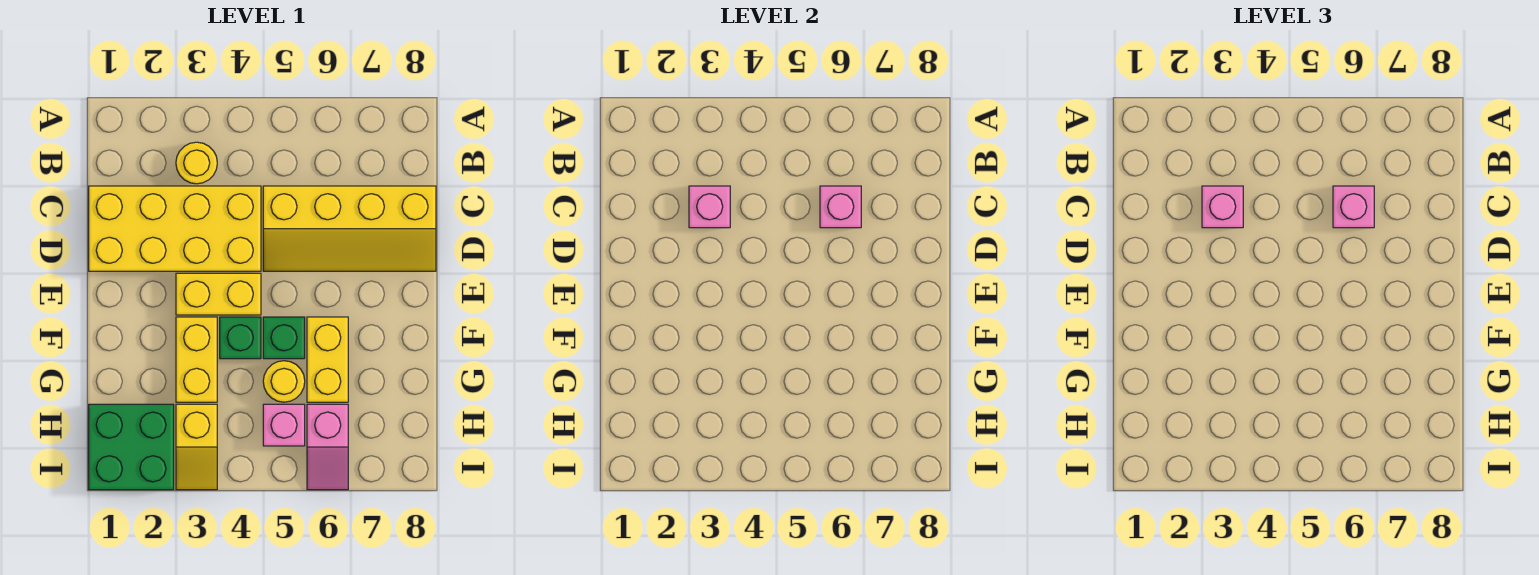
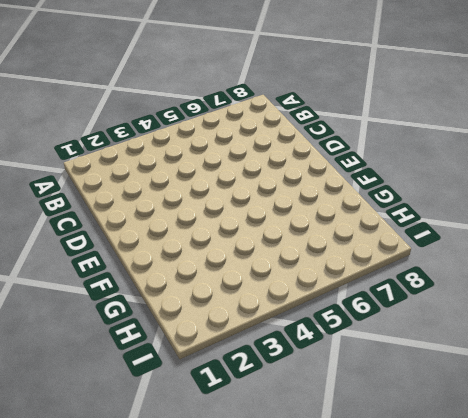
none -> yellow 1x1 round brick [176,142,217,184]
none -> yellow 2x4 brick [89,186,261,271]
none -> yellow 2x4 slope [263,186,436,271]

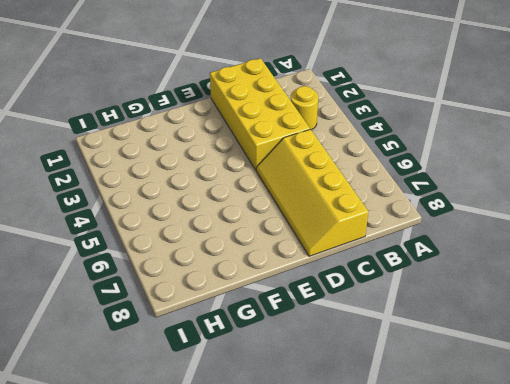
none -> yellow 1x2 brick [176,273,261,315]
none -> yellow 1x2 brick [176,317,217,402]
none -> green 1x1 brick [220,317,261,359]

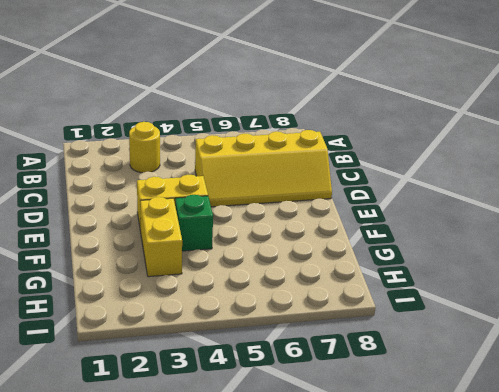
none -> yellow 2x4 brick [89,186,261,271]
none -> green 1x1 brick [263,317,305,359]
none -> yellow 1x2 brick [307,317,348,402]

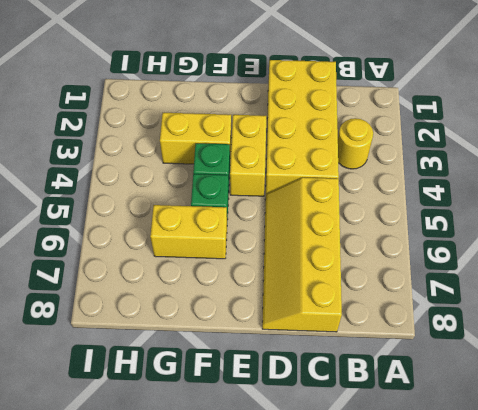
none -> yellow 1x1 round brick [263,361,305,402]
none -> green 2x2 brick [89,404,174,490]
none -> yellow 1x2 slope [176,404,217,490]

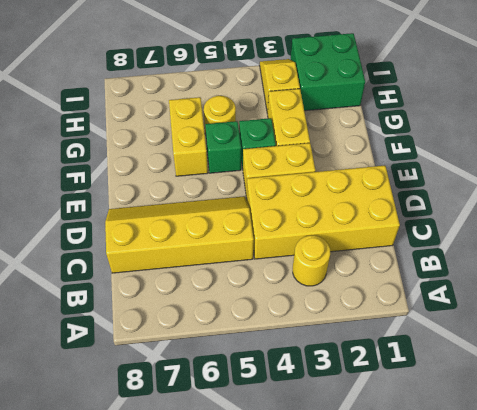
none -> pink 1x1 brick [263,404,305,446]
none -> pink 1x2 slope [307,404,348,490]
none -> pink 1x1 brick [689,186,730,228]

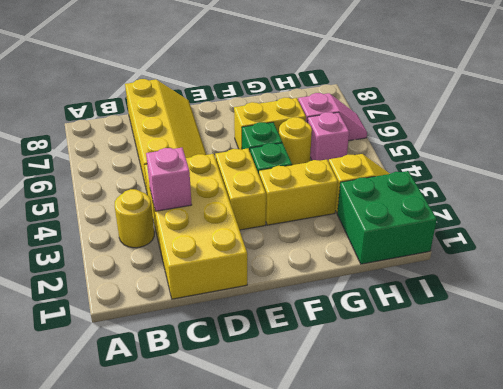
none -> pink 1x1 brick [820,186,861,228]
none -> pink 1x1 brick [1202,186,1243,228]
none -> pink 1x1 brick [1333,186,1374,228]

